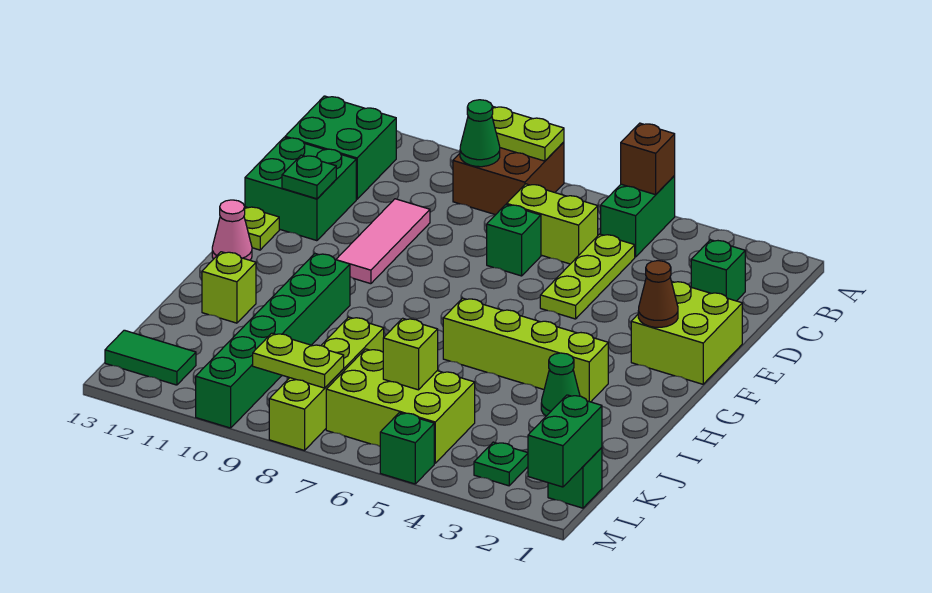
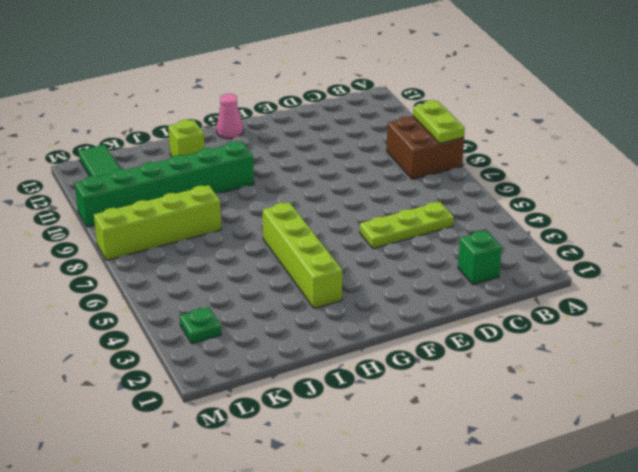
none -> green 1x2 brick [601,176,675,257]
none -> green 2x2 brick [285,96,396,199]
none -> lime 1x2 brick [507,184,598,264]
none -> green 1x1 brick [487,205,541,276]

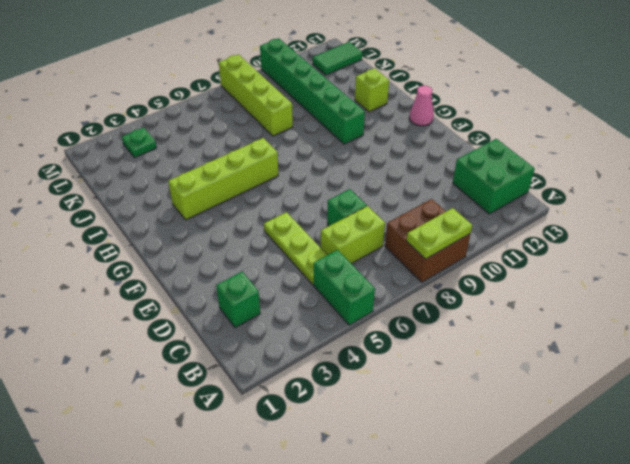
none -> pink 1x3 tile [336,199,430,284]
none -> green 2x2 brick [245,137,356,241]
none -> lime 2x2 brick [631,281,742,384]
none -> lime 1x1 plate [244,207,279,250]

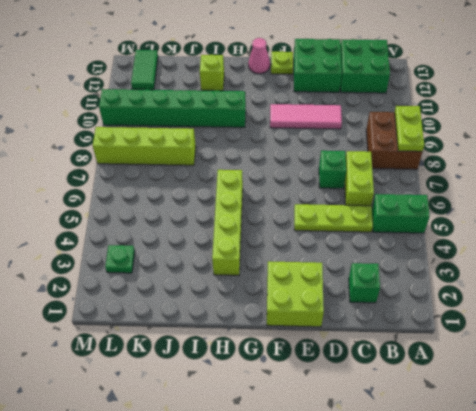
none -> green 1x1 cone [541,353,580,416]
none -> lime 2x3 brick [326,349,475,463]
none -> green 1x1 brick [548,448,602,508]
none -> green 1x1 brick [380,413,434,484]

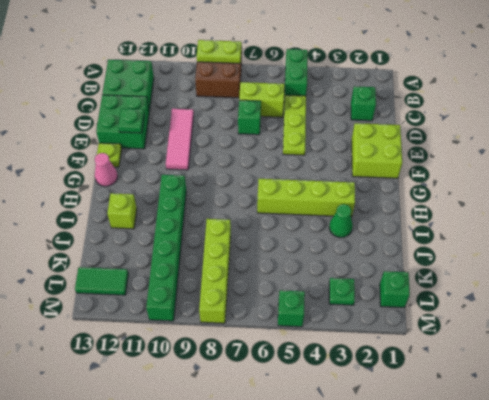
none -> lime 2x3 brick [326,349,475,463]
none -> brown 1x1 brick [621,123,675,195]
none -> green 1x1 cone [460,100,500,167]
none -> brown 1x1 cone [638,261,678,327]

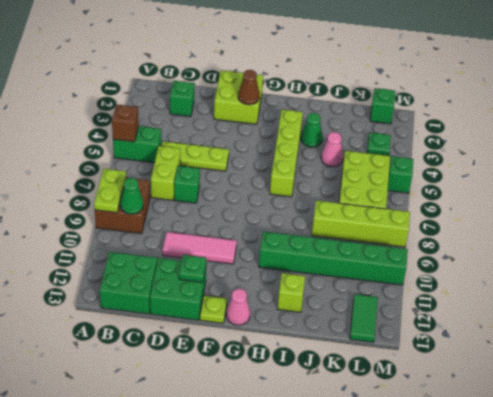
pink 1x1 cone [321,132,343,167] -> none
none -> lime 1x1 brick [383,318,438,390]
none -> green 1x2 brick [528,395,602,487]
none -> lime 1x2 plate [253,333,344,388]

